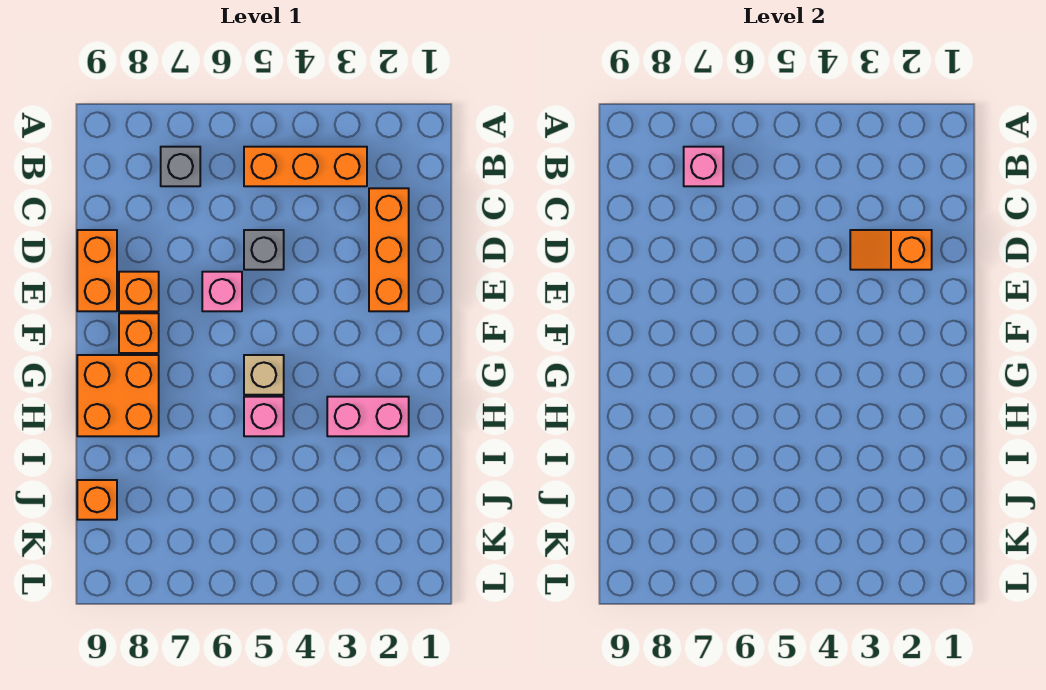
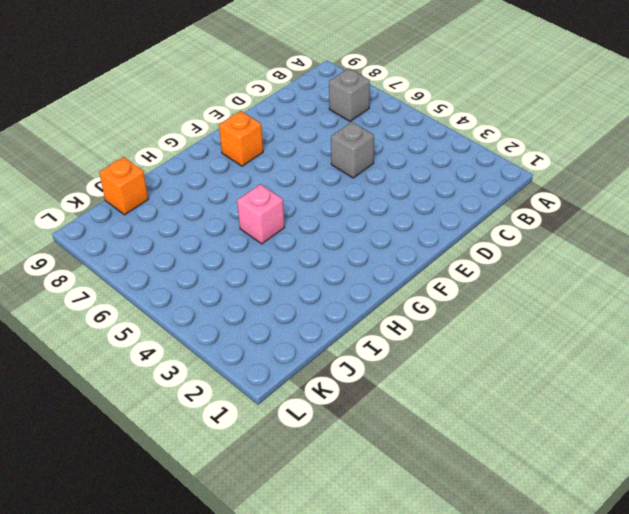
none -> orange 1x3 brick [244,147,367,186]
none -> orange 1x3 brick [369,188,409,311]
none -> orange 1x2 brick [77,230,117,311]

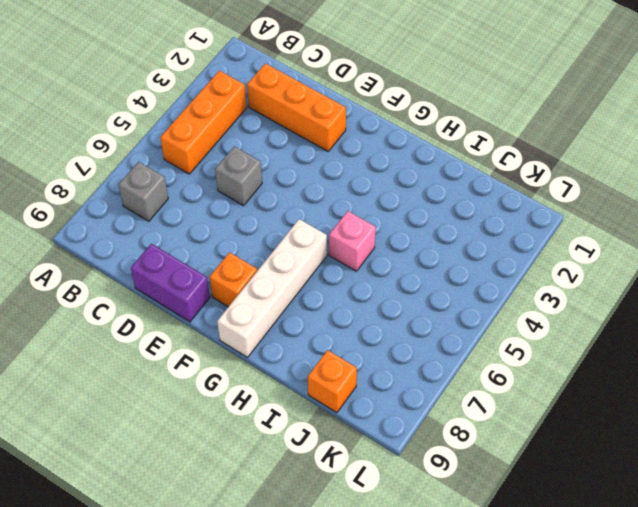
purple 1x2 brick [131,244,210,322] -> orange 1x2 brick [77,230,117,311]
white 1x4 brick [217,219,327,357] -> orange 2x2 brick [77,355,159,436]
none -> pink 1x1 brick [202,272,242,311]
none -> orange 1x1 brick [119,272,159,311]
none -> tan 1x1 brick [244,355,284,395]

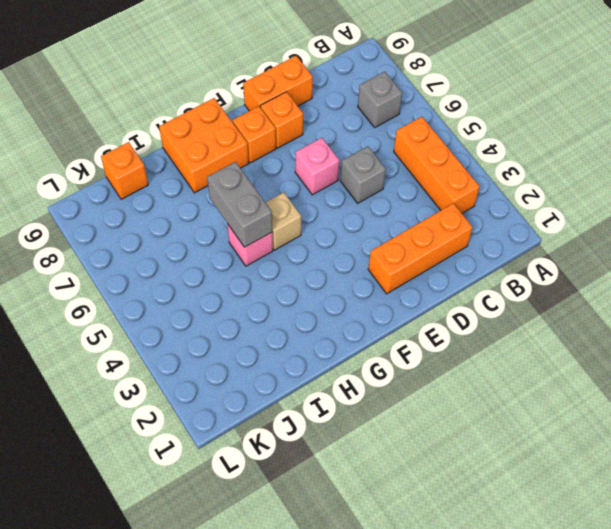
grey 1x2 brick [207,162,272,247] -> none
none -> pink 1x2 brick [327,397,409,436]
none -> pink 1x1 brick [684,147,723,186]
none -> orange 1x2 slope [850,230,932,270]

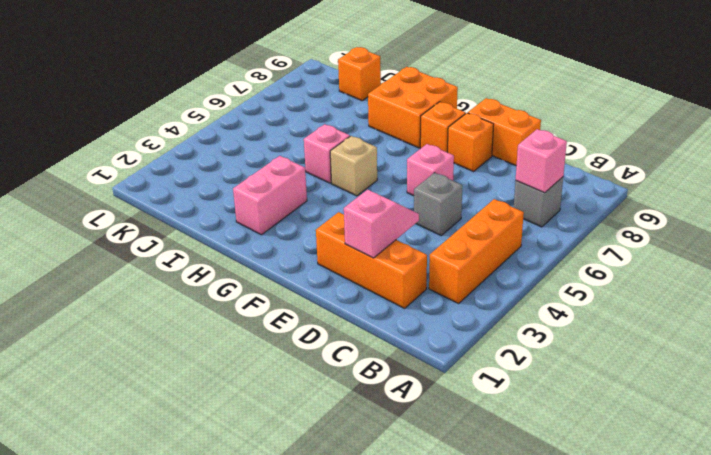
pink 1x2 slope [344,190,419,258] -> orange 1x2 slope [850,230,932,270]

